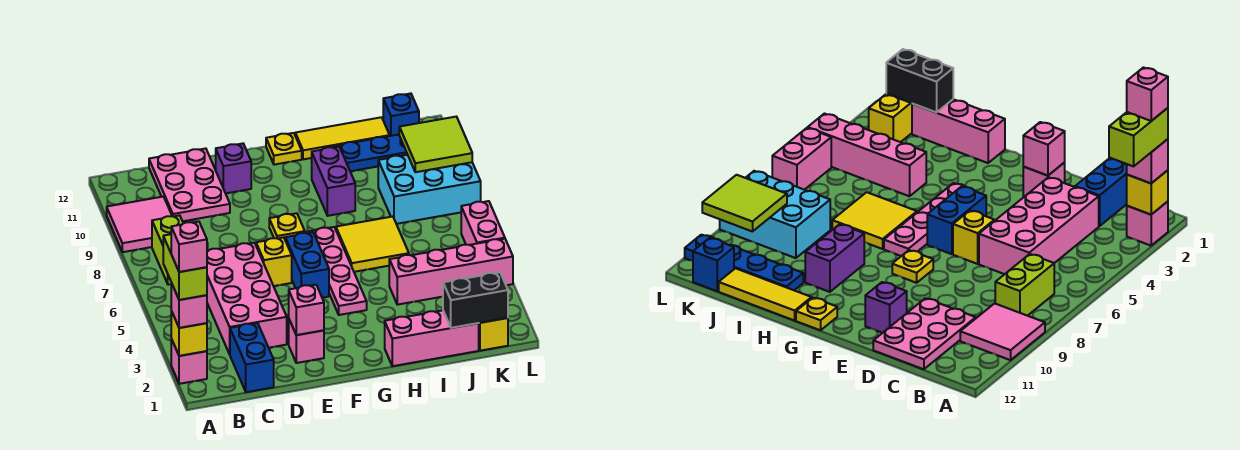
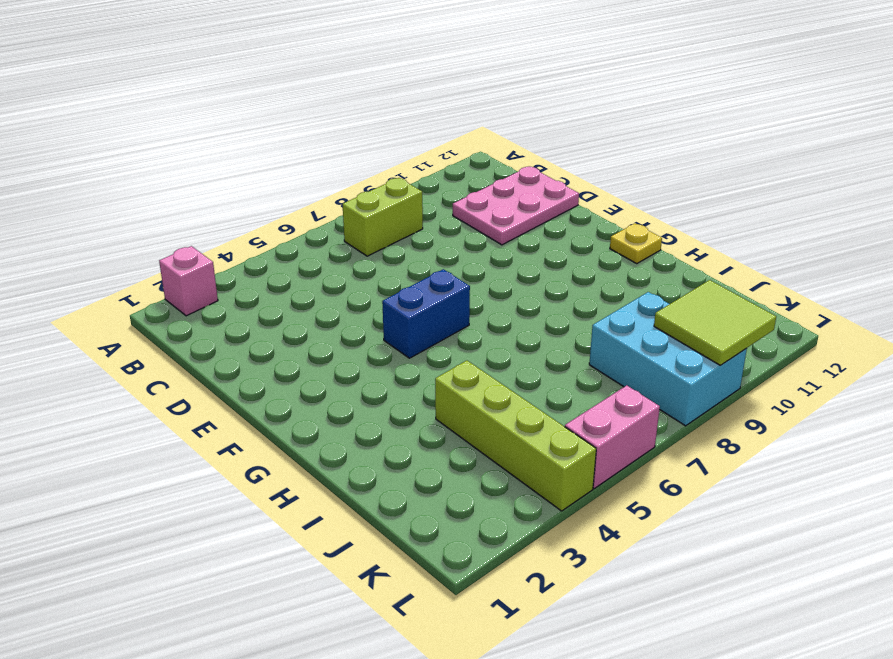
lime 1x4 brick [435,360,596,511] -> pink 1x4 brick [389,239,513,305]
none -> pink 2x2 tile [107,197,172,252]
none -> blue 1x2 brick [230,323,274,392]
none -> pink 2x4 brick [207,243,287,354]
none -> pink 1x1 brick [289,320,324,363]

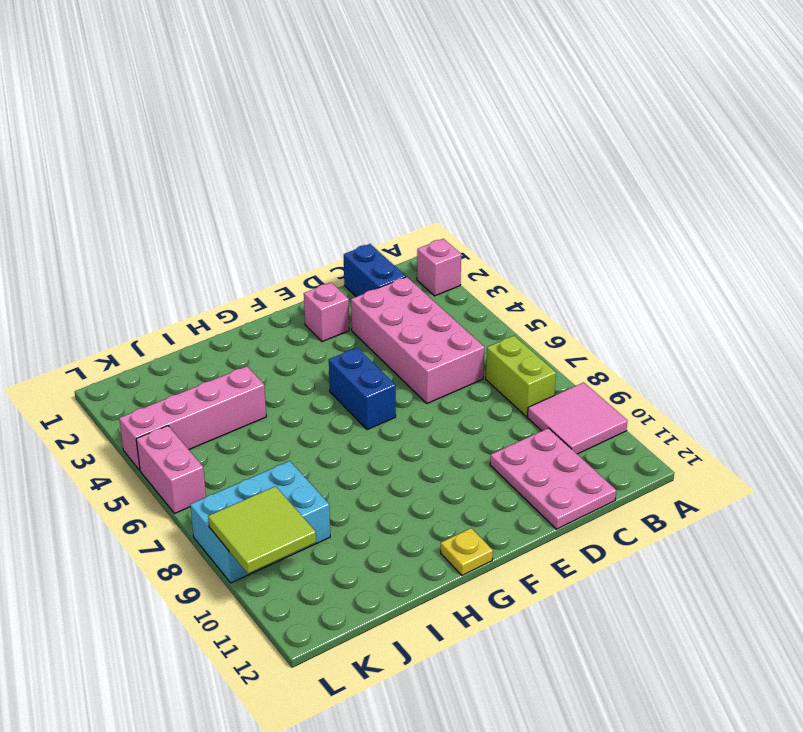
none -> yellow 1x1 brick [256,237,292,286]
none -> purple 1x1 brick [216,144,251,193]
none -> yellow 1x1 plate [269,213,305,239]
none -> pink 1x4 plate [307,227,367,315]

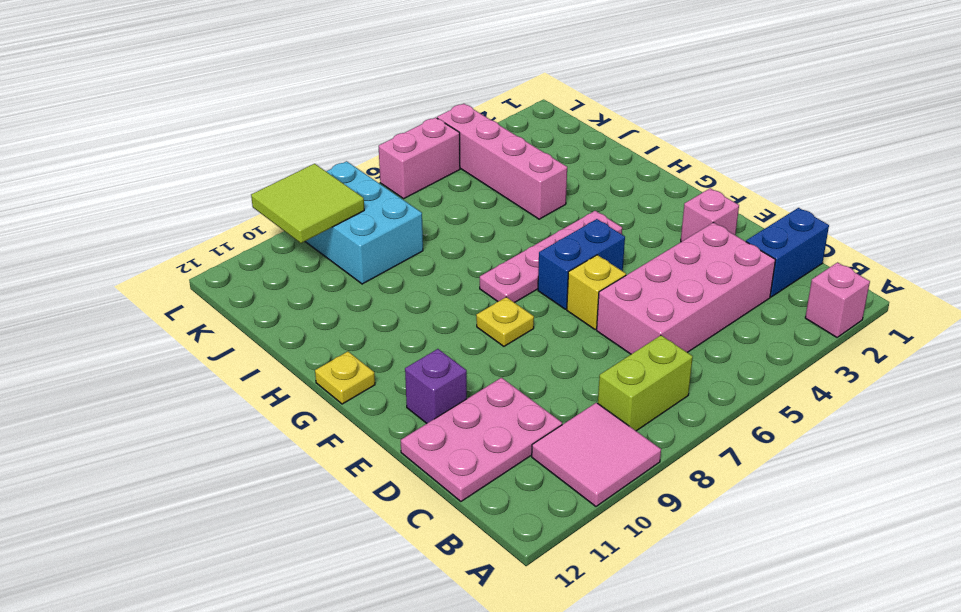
none -> pink 1x3 brick [385,310,479,366]
none -> yellow 2x2 tile [336,217,409,272]
none -> purple 1x2 brick [312,147,355,216]
none -> yellow 1x3 tile [295,117,390,159]

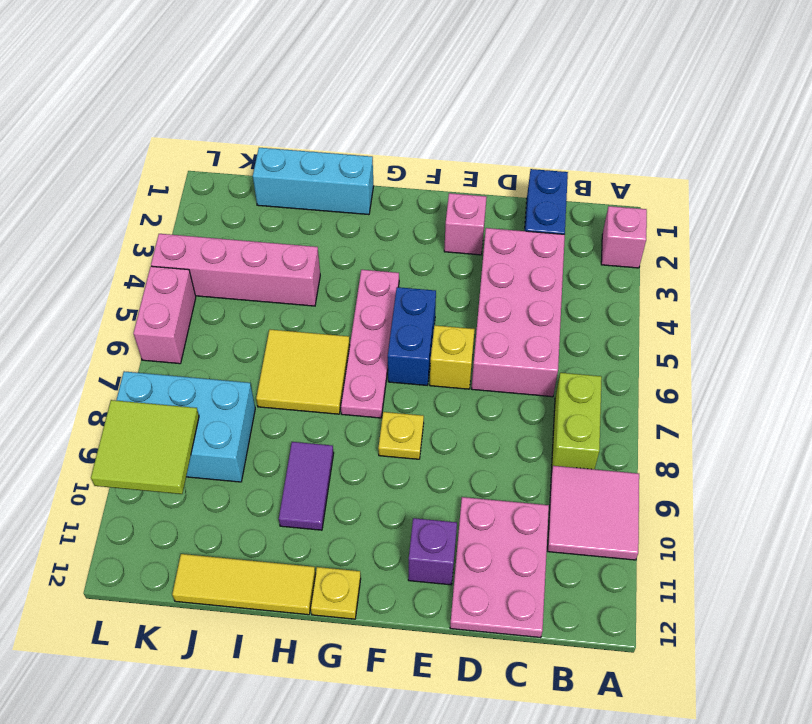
cyan 1x3 brick [253,148,374,215] -> pink 1x3 brick [385,310,479,366]
purple 1x2 tile [279,442,334,530] -> purple 1x2 brick [312,147,355,216]
none -> blue 1x4 plate [333,135,407,171]
none -> yellow 1x2 brick [479,318,508,351]
none -> blue 1x1 brick [383,93,419,136]
none -> yellow 1x1 brick [171,311,207,356]

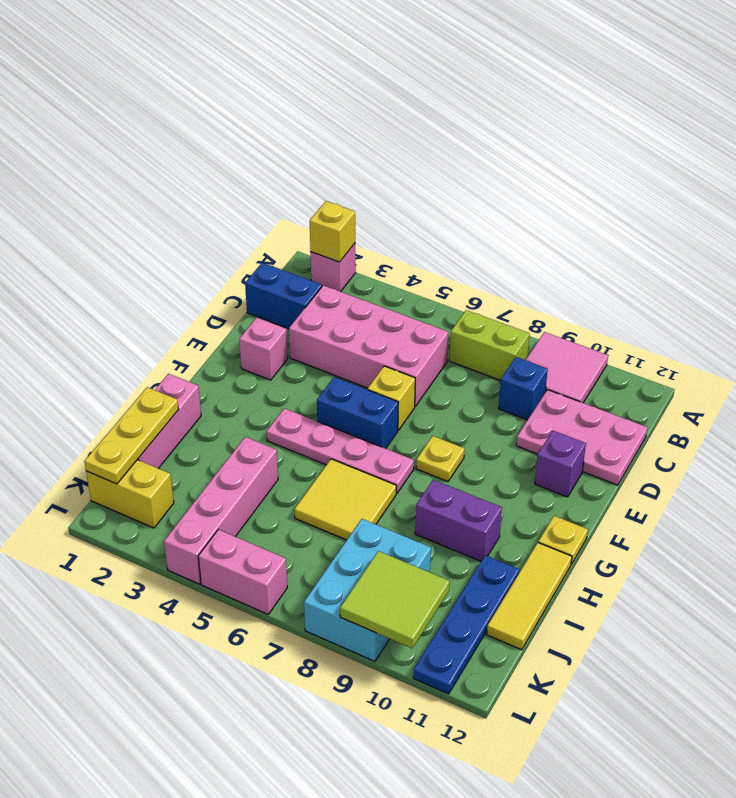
blue 1x1 brick [499,357,548,420] -> blue 1x1 brick moved to [383,93,419,136]
yellow 1x3 plate [84,387,179,484] -> black 1x2 brick [443,272,508,328]
none -> pink 1x1 brick [289,285,324,335]
none -> pink 1x1 brick [171,283,207,328]
none -> lime 1x2 brick [163,234,207,300]
none -> pink 1x1 brick [171,222,207,272]

